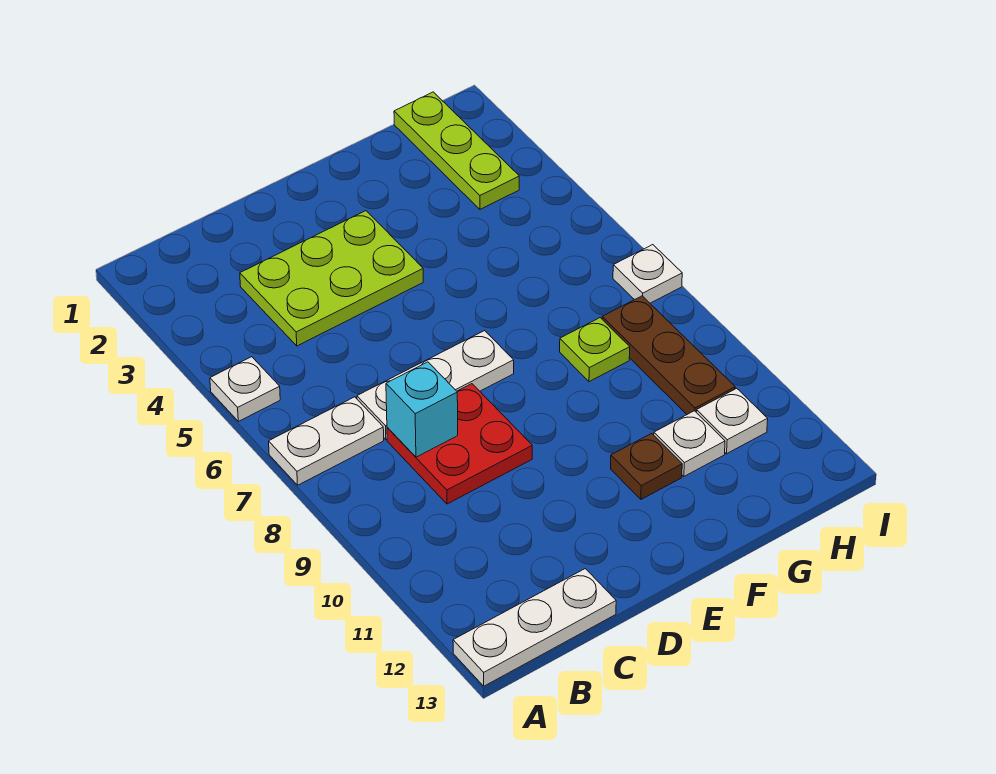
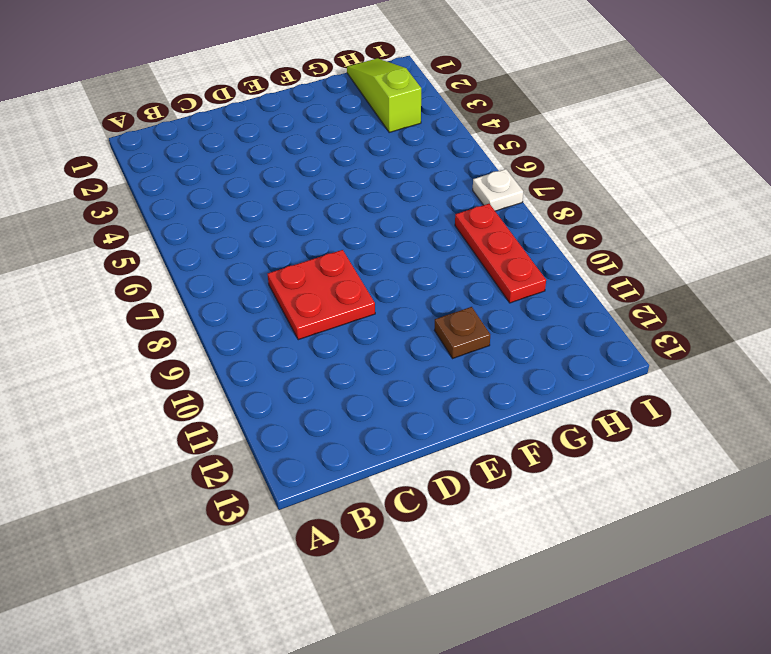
lime 1x3 slope [347,58,421,132] -> lime 1x3 plate [394,92,519,209]
red 1x3 plate [455,204,546,303] -> brown 1x3 plate [602,296,735,414]
none -> white 1x1 plate [210,357,280,421]
none -> white 1x2 plate [269,397,384,485]
none -> white 1x3 plate [453,569,616,686]

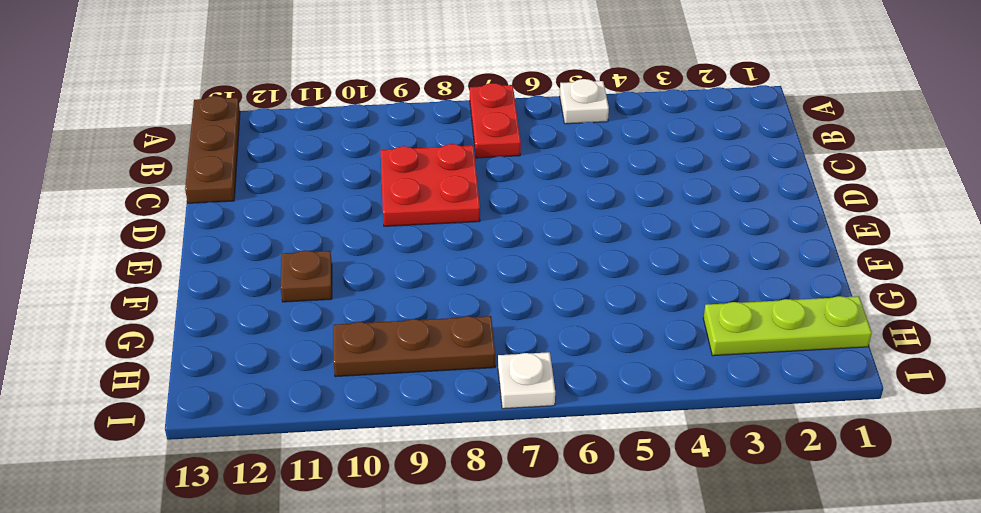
red 1x2 plate [470,83,521,158] -> white 1x2 plate [269,397,384,485]
brown 1x3 plate [185,96,240,203] -> white 1x3 plate [453,569,616,686]
none -> lime 2x3 plate [240,211,423,346]
none -> white 1x3 plate [357,331,514,440]
none -> lime 1x1 plate [560,318,630,382]

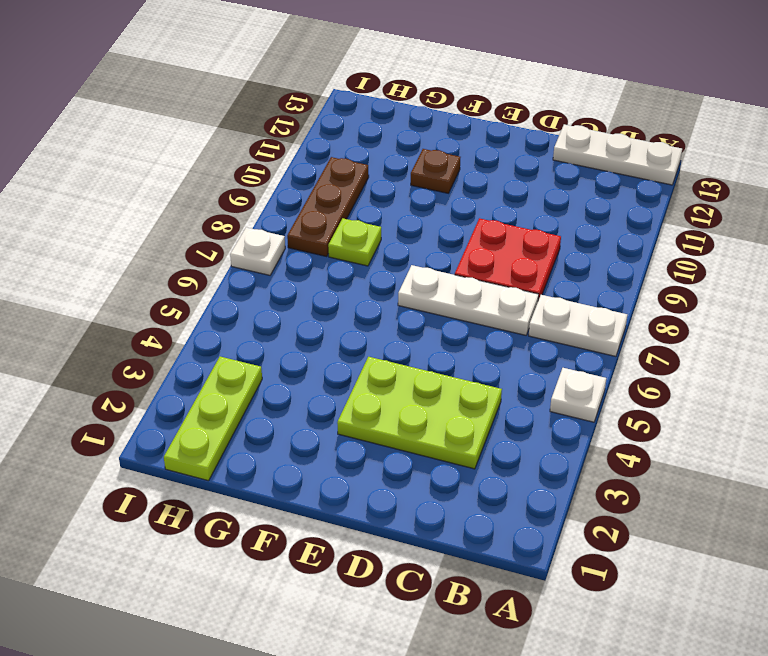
none -> white 1x1 plate [654,411,725,476]
none -> white 1x1 plate [696,388,768,454]
none -> cyan 1x1 brick [386,362,458,457]

